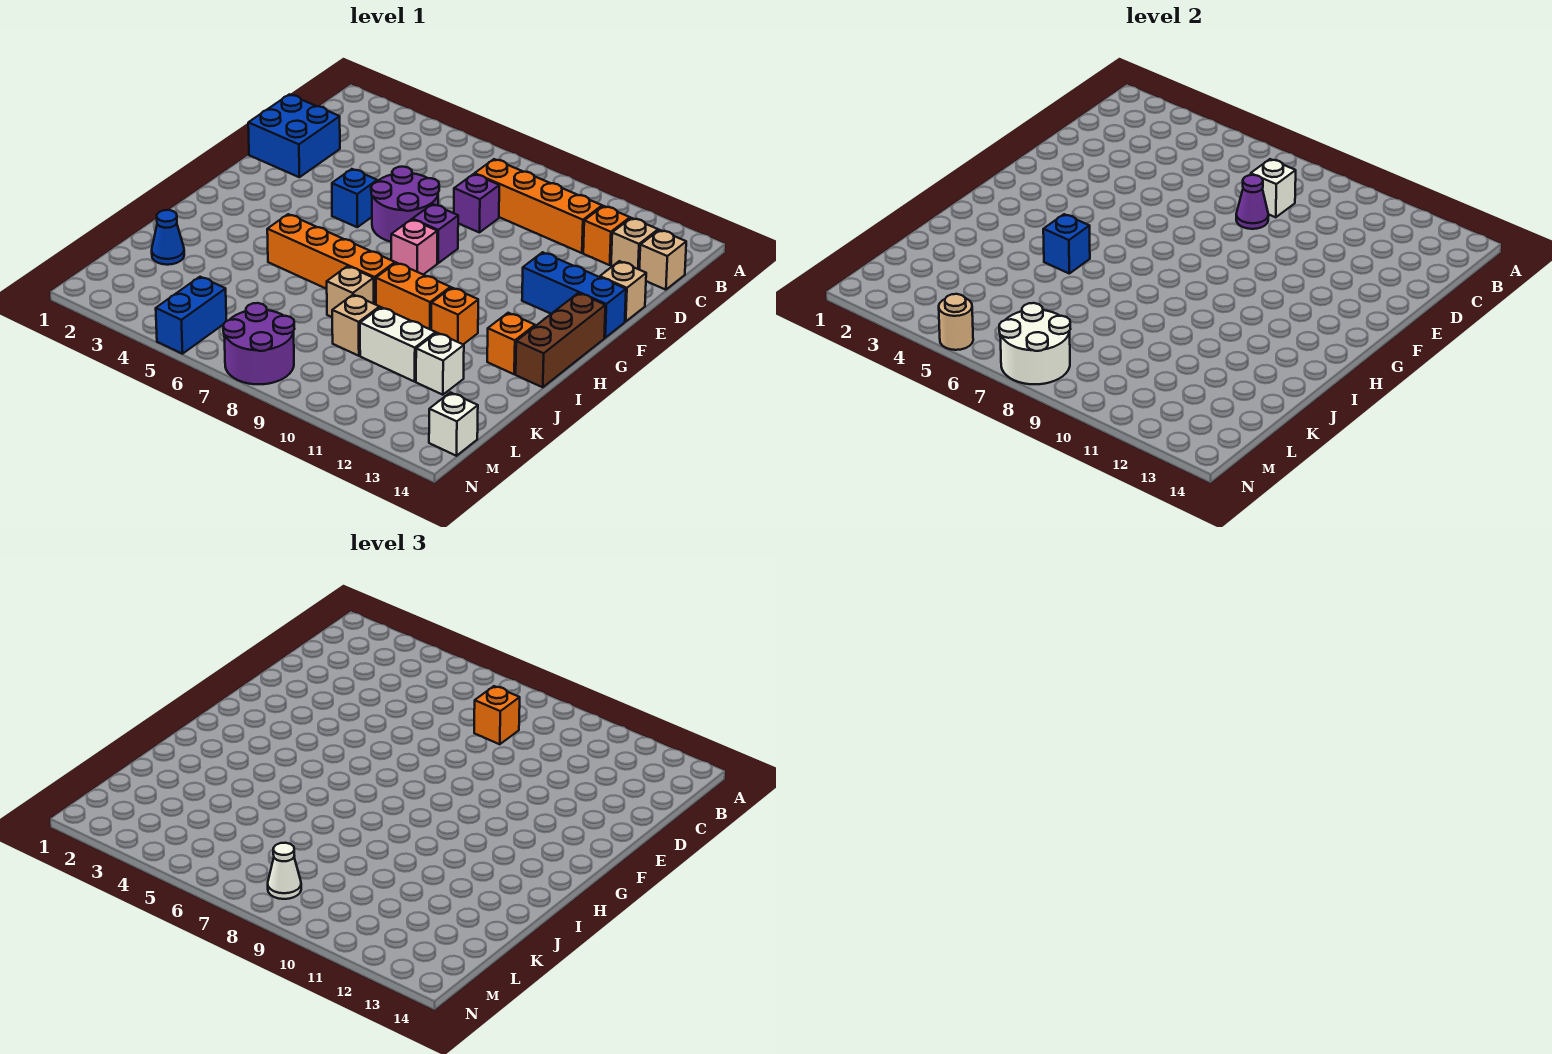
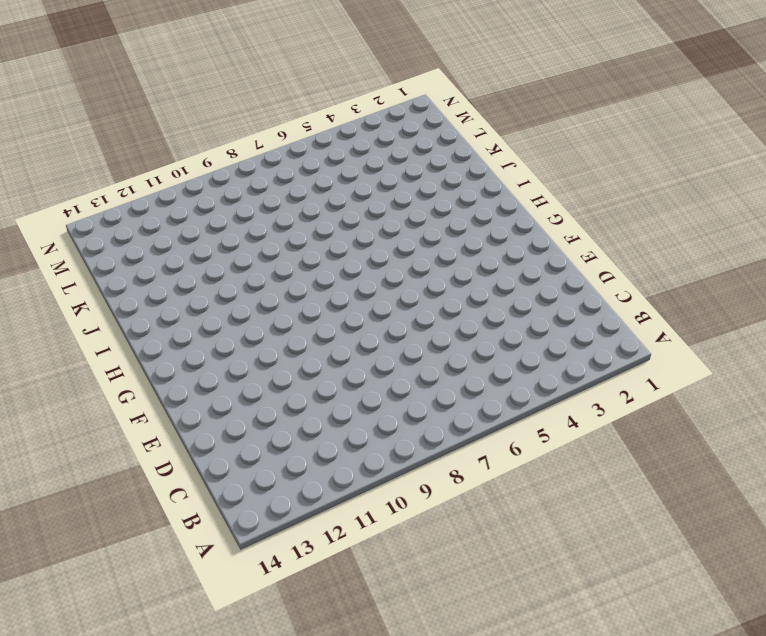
none -> orange 1x4 brick [475,159,602,253]
none -> orange 1x1 brick [583,206,630,265]
none -> tan 1x1 brick [611,218,658,269]
none -> tan 1x1 brick [639,230,686,290]

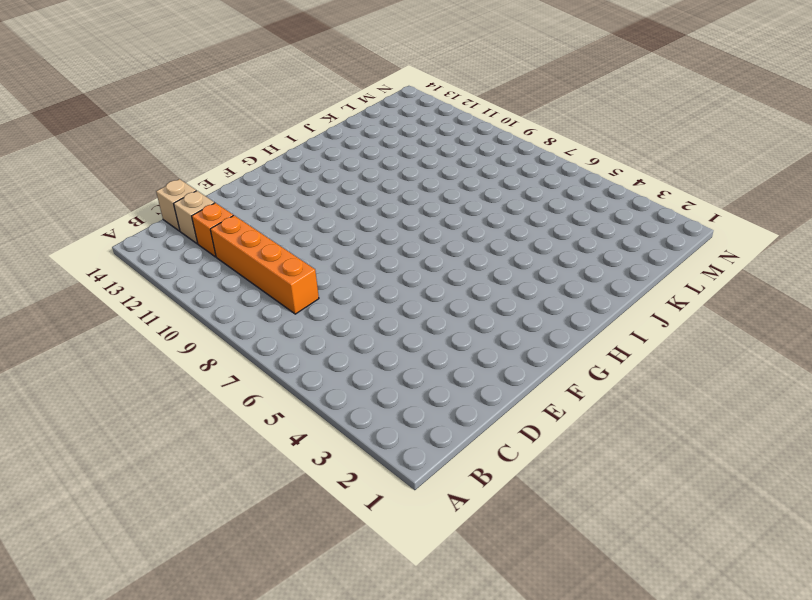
none -> blue 2x2 brick [248,94,340,177]
none -> purple 1x1 brick [454,174,499,232]
none -> purple 2x2 round brick [371,167,439,242]
none -> tan 1x1 brick [600,261,646,322]

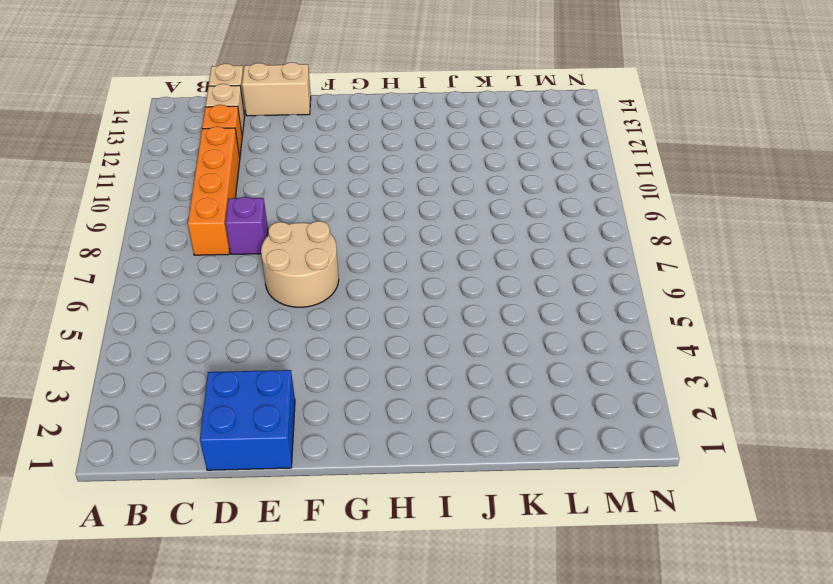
tan 1x2 brick [242,62,311,116] -> tan 1x1 brick [600,261,646,322]
tan 2x2 round brick [261,221,339,307] -> purple 2x2 round brick [371,167,439,242]
none -> blue 1x1 brick [332,169,377,227]
none -> purple 1x1 brick [412,204,458,263]
none -> blue 1x3 brick [522,252,626,338]
none -> pink 1x1 brick [391,219,437,275]

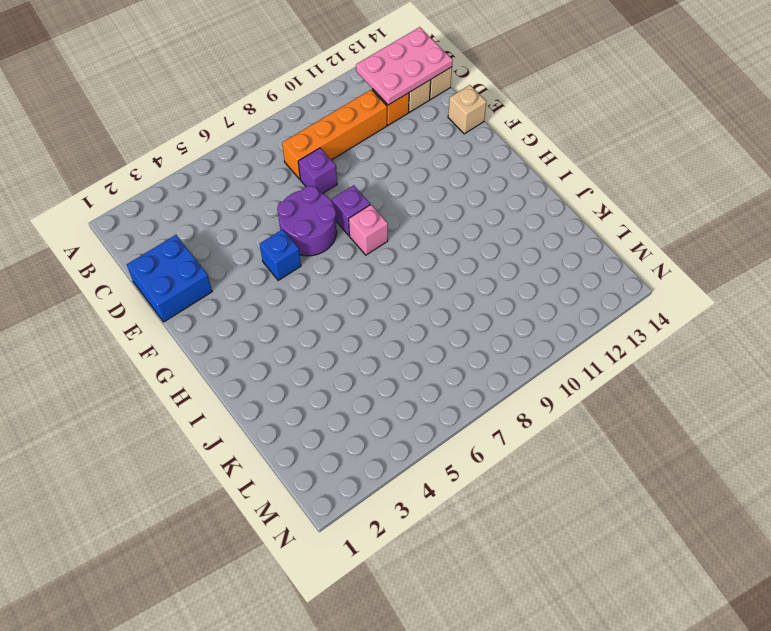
pink 2x3 plate [356,27,453,105] -> none
none -> blue 1x3 brick [522,252,626,338]
none -> brown 1x3 brick [516,293,605,387]
none -> orange 1x4 brick [267,214,395,305]
none -> orange 1x2 brick [376,263,450,330]

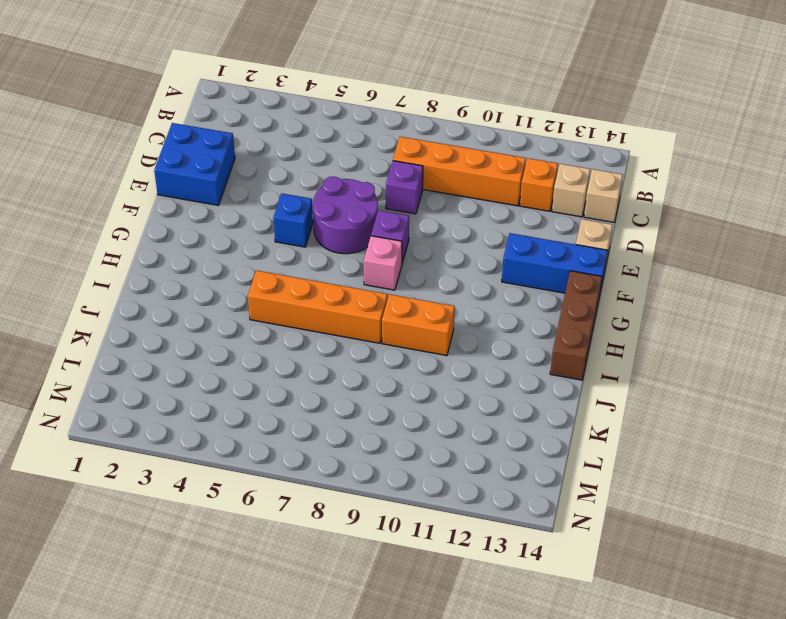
none -> orange 1x1 brick [431,288,478,344]
none -> orange 1x1 brick [487,313,535,374]
none -> tan 1x1 brick [327,266,374,317]
none -> blue 1x1 cone [152,210,184,265]

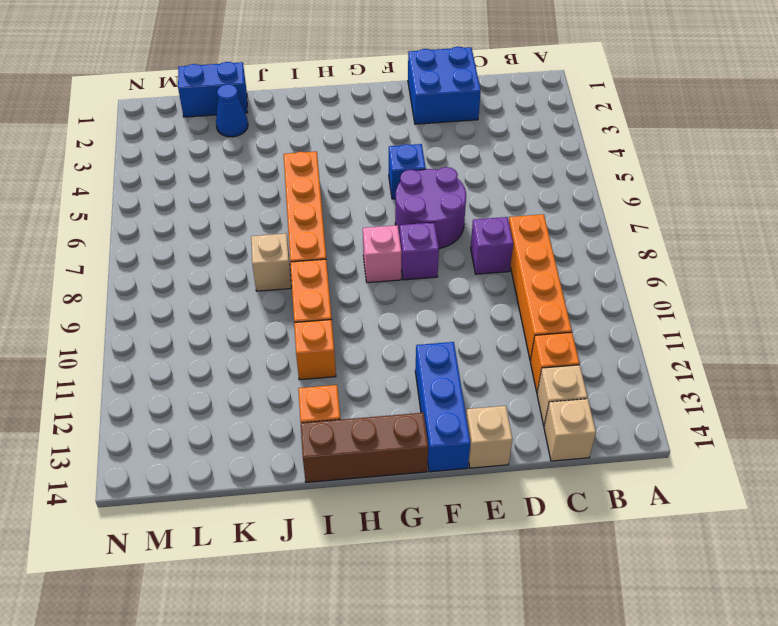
blue 1x2 brick [178,62,248,117] -> blue 1x2 brick moved to [156,277,226,354]
none -> tan 1x1 brick [332,295,380,356]
none -> white 1x2 brick [360,307,436,382]
none -> white 1x1 brick [416,333,464,395]
none -> purple 2x2 round brick [223,303,294,384]

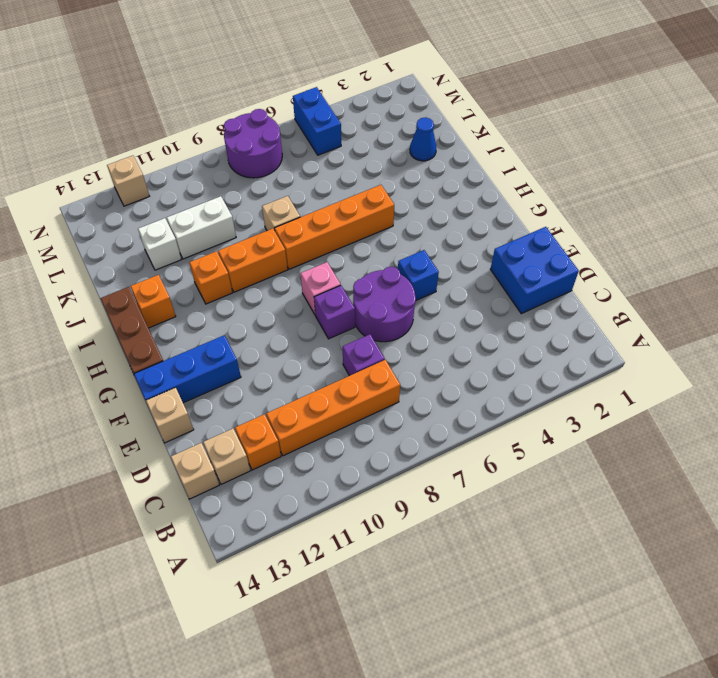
tan 1x1 brick [107,156,149,206] -> tan 1x1 brick moved to [332,295,380,356]
none -> white 1x1 brick [429,392,478,456]
none -> white 1x1 brick [1251,159,1296,217]
none -> purple 1x1 cone [1236,175,1269,229]
none -> blue 1x1 brick [1043,214,1090,273]

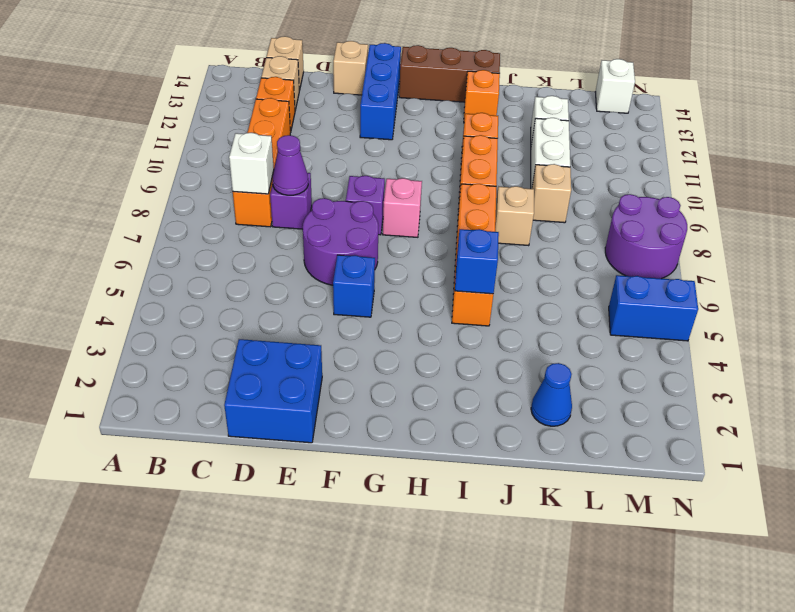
none -> white 2x2 round brick [999,303,1070,384]
none -> tan 1x1 round brick [939,294,973,350]
none -> orange 1x1 brick [474,686,520,744]
none -> white 1x1 cone [268,843,301,899]

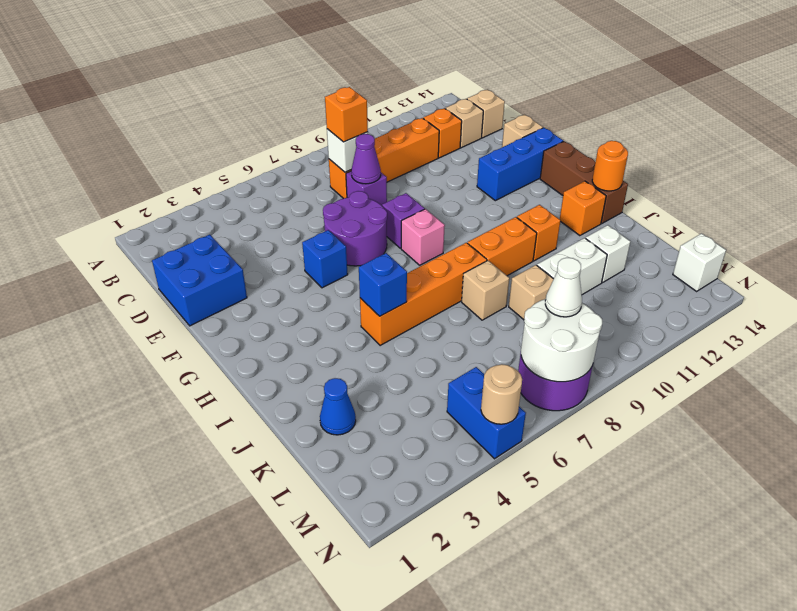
orange 1x1 round brick [592,141,628,191] -> none

